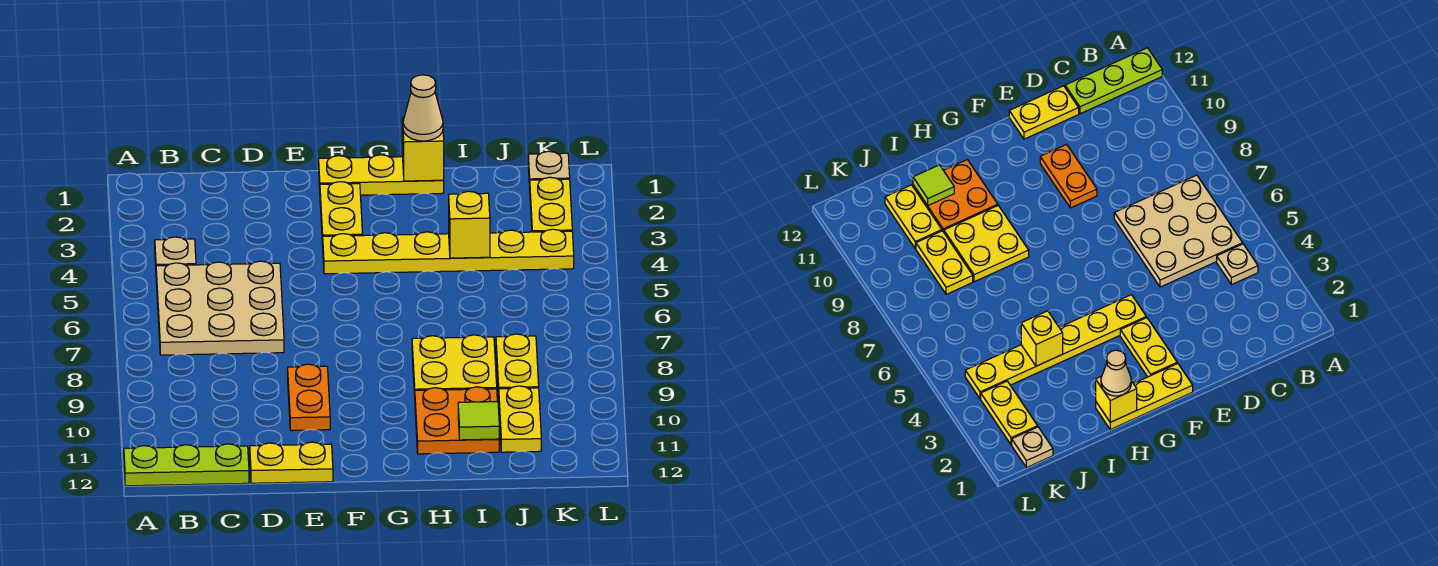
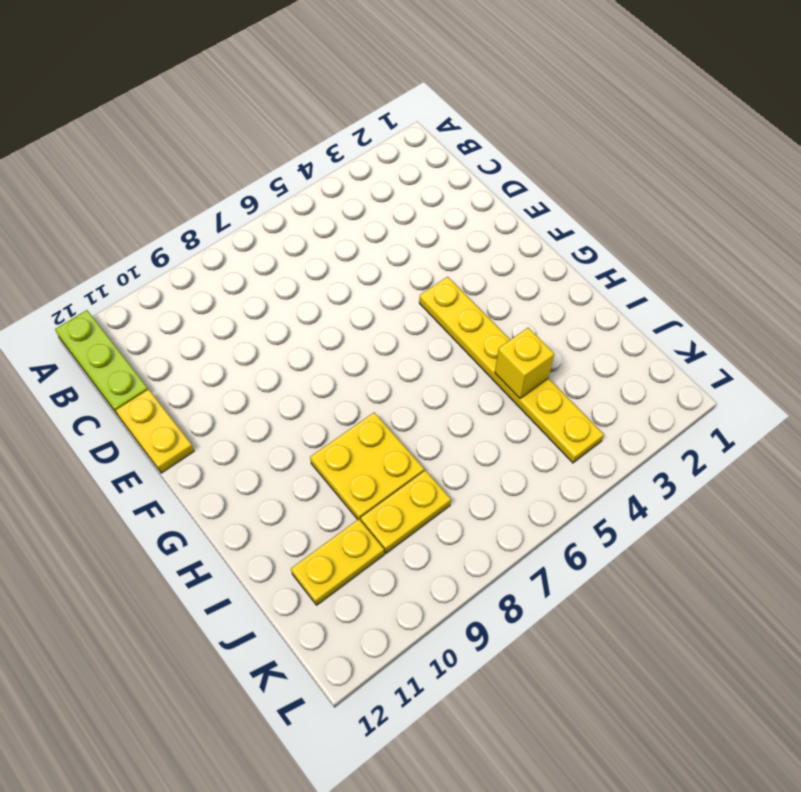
none -> tan 1x1 plate [155,237,196,266]
none -> tan 3x3 plate [156,261,284,355]
none -> orange 1x2 plate [288,364,330,431]

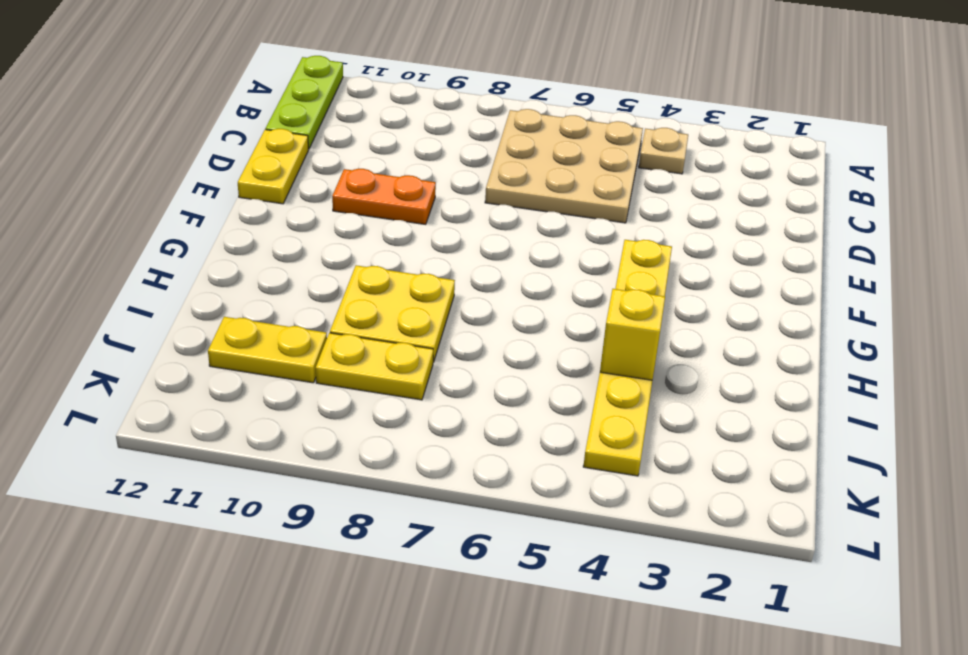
none -> yellow 1x3 plate [319,155,444,195]
none -> yellow 1x2 plate [320,182,363,245]
none -> orange 2x2 plate [415,387,499,454]

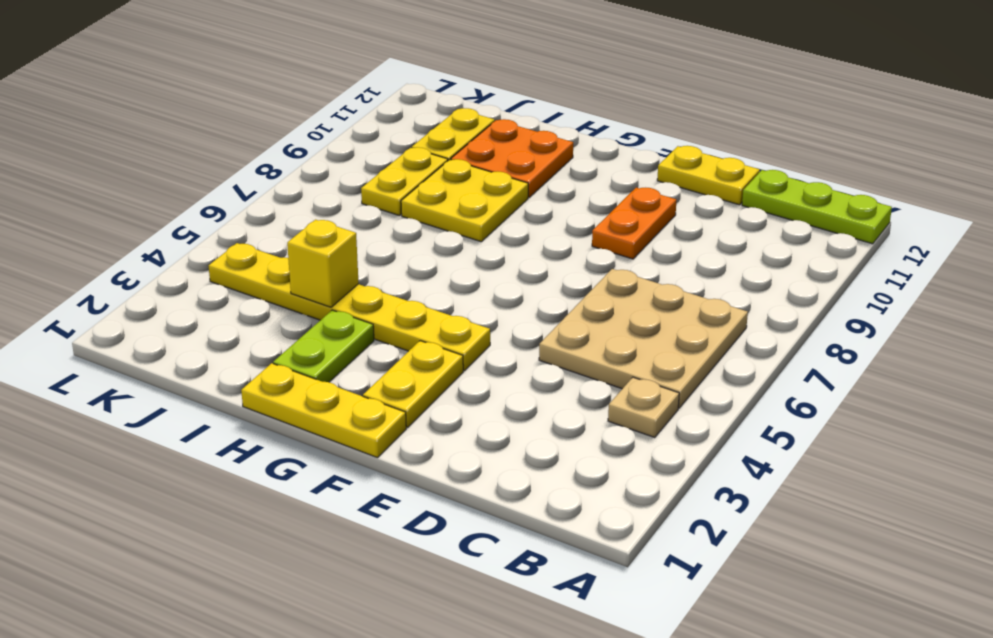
lime 1x2 plate [273,310,374,382] -> none
none -> tan 1x1 plate [528,151,570,188]
none -> yellow 1x2 plate [530,177,572,232]
none -> yellow 1x1 brick [402,117,444,181]

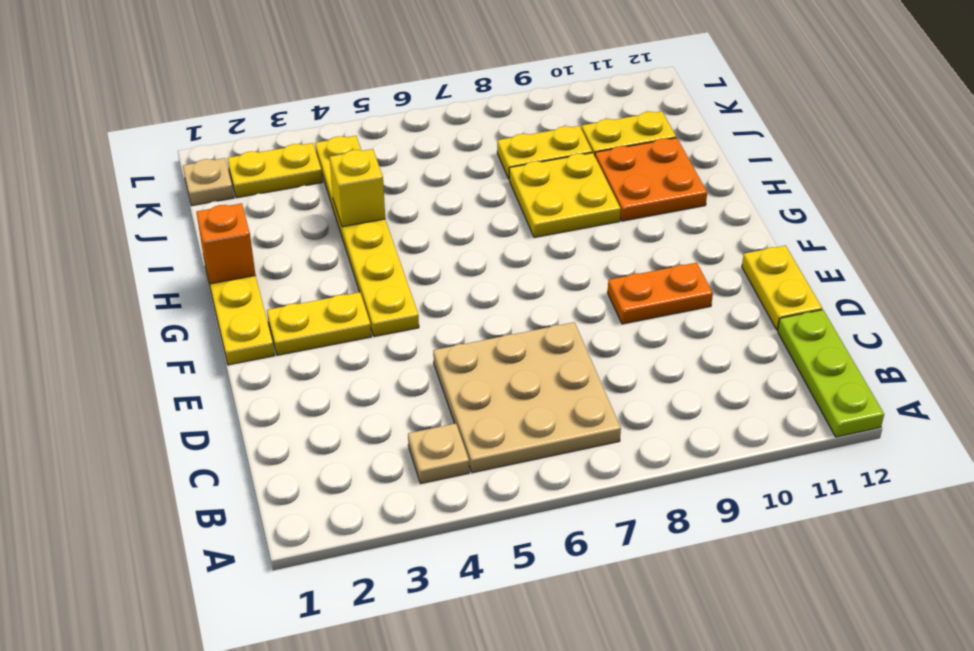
orange 1x1 brick [196,203,256,284] -> yellow 1x1 brick [402,117,444,181]
none -> lime 1x1 tile [458,402,499,440]
none -> tan 1x1 cone [403,75,443,141]

